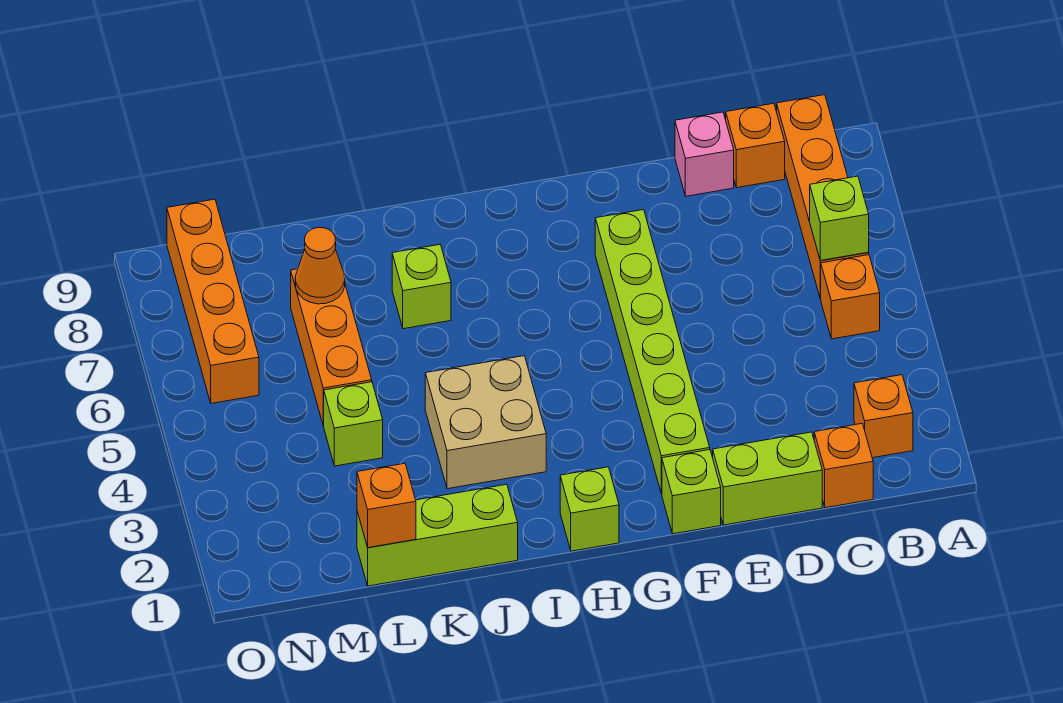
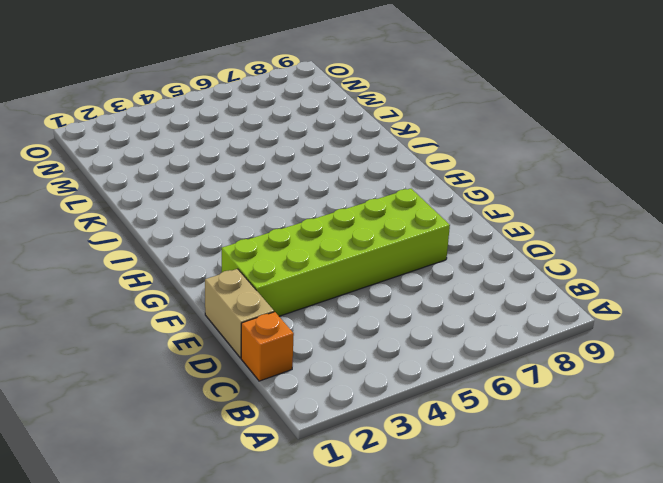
tan 1x2 brick [205,269,274,358] -> lime 1x2 brick [713,432,822,525]
lime 2x6 brick [221,189,450,316] -> lime 1x6 brick [595,210,710,494]
none -> orange 1x1 brick [854,375,913,458]
none -> orange 1x1 brick [821,255,880,339]
none -> orange 1x4 brick [777,95,869,299]

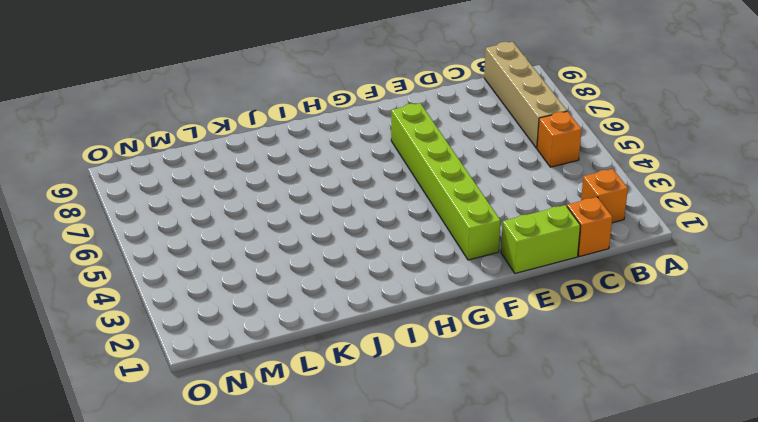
tan 1x4 brick [484,42,567,148] -> orange 1x4 brick [777,95,869,299]
none -> orange 1x1 brick [726,103,785,188]
none -> pink 1x1 brick [675,112,734,196]
none -> lime 1x1 brick [662,450,721,534]

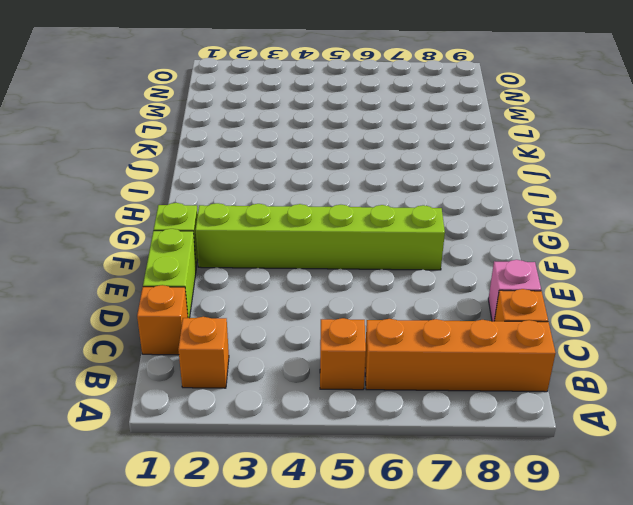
none -> lime 1x1 brick [560,467,619,551]
none -> tan 2x2 brick [425,356,546,489]
none -> lime 1x3 brick [357,484,518,586]

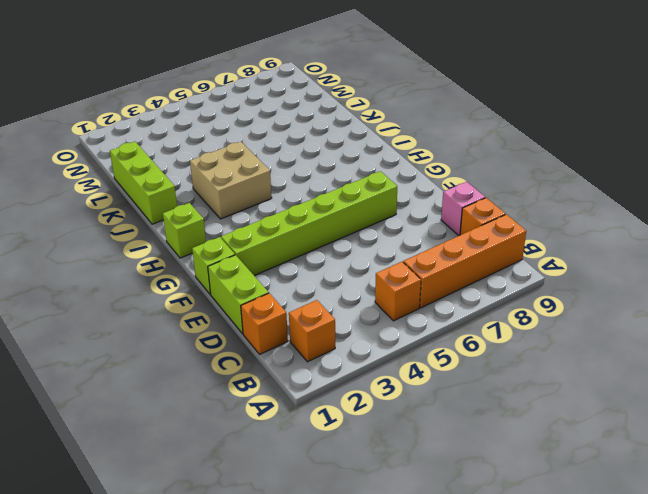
none -> lime 1x1 brick [392,245,451,329]
none -> lime 1x1 brick [324,382,383,466]
none -> orange 1x3 brick [291,269,372,426]

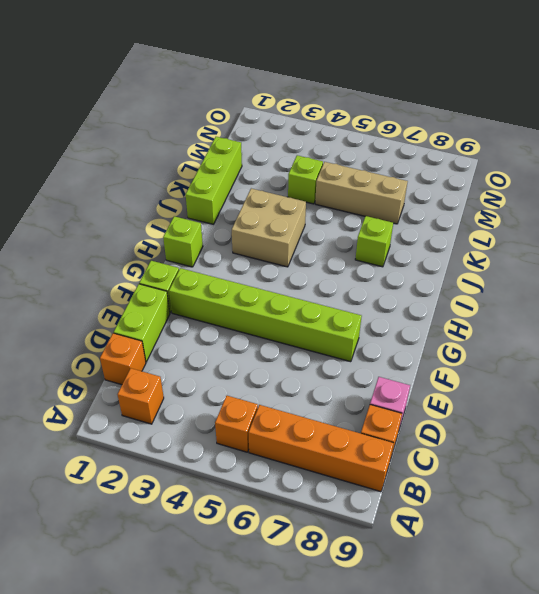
tan 1x3 brick [315,162,408,224] -> orange 1x3 brick [291,269,372,426]
none -> orange 1x4 brick [167,199,259,403]
none -> lime 1x1 brick [810,176,869,261]
none -> orange 1x1 brick [357,463,416,548]

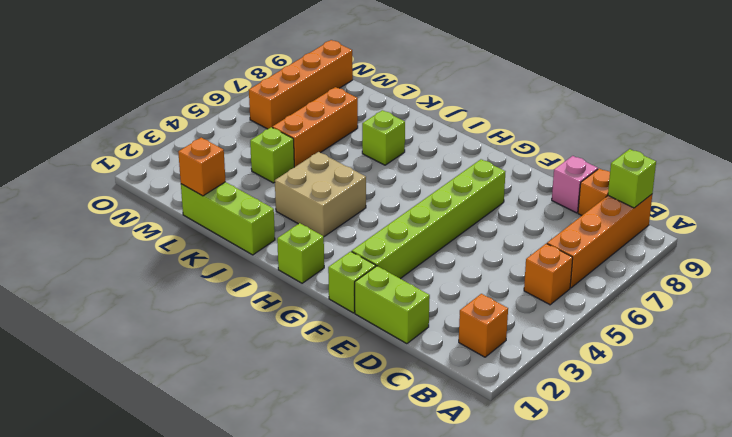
lime 1x1 brick [608,149,656,208] -> lime 1x1 brick moved to [810,176,869,261]
none -> orange 1x1 brick [814,424,873,508]
none -> orange 1x1 cone [295,227,345,304]

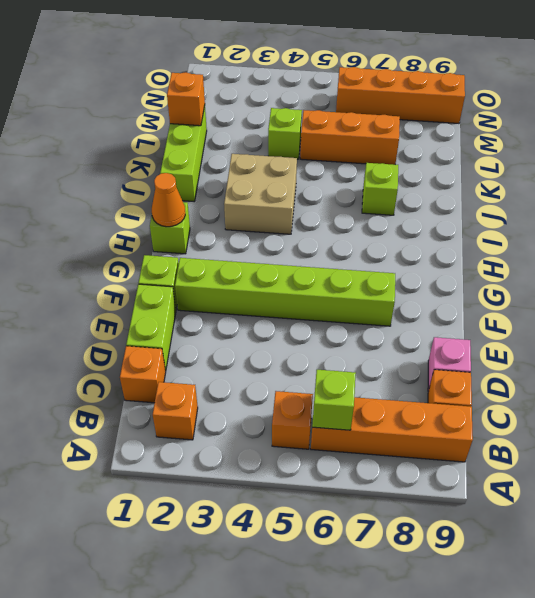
orange 1x1 cone [152,173,185,227] -> orange 1x1 cone moved to [295,227,345,304]

